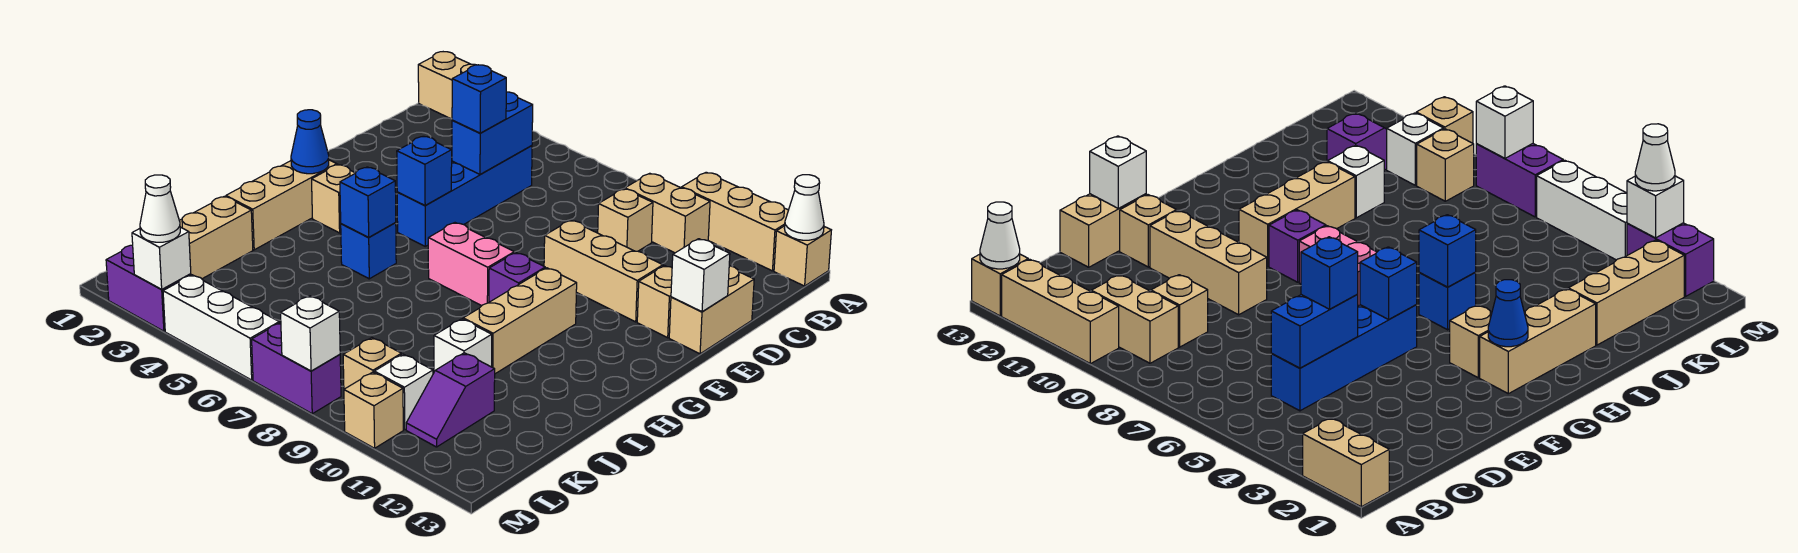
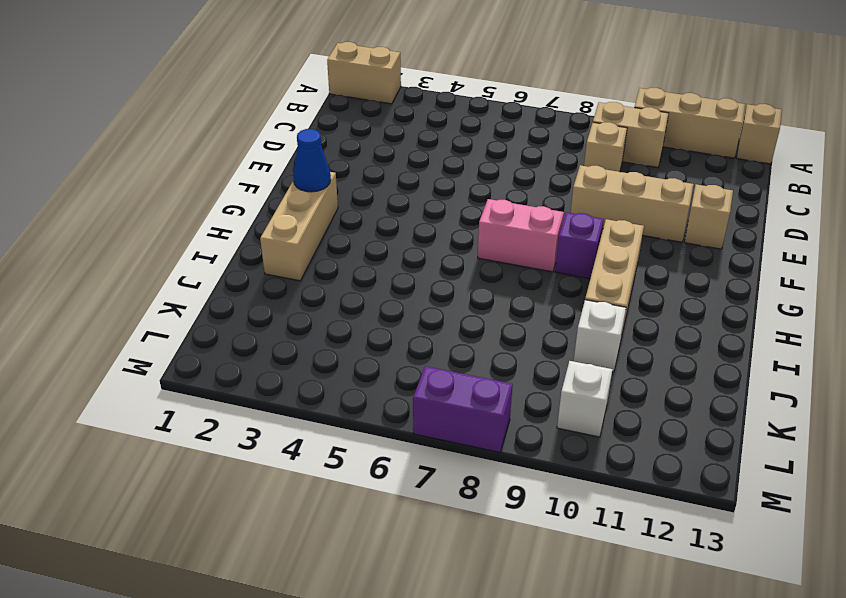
none -> blue 1x4 brick [397,146,532,246]
none -> tan 1x2 brick [669,266,754,354]
none -> tan 1x1 brick [312,165,355,233]
none -> blue 1x1 brick [341,223,396,279]

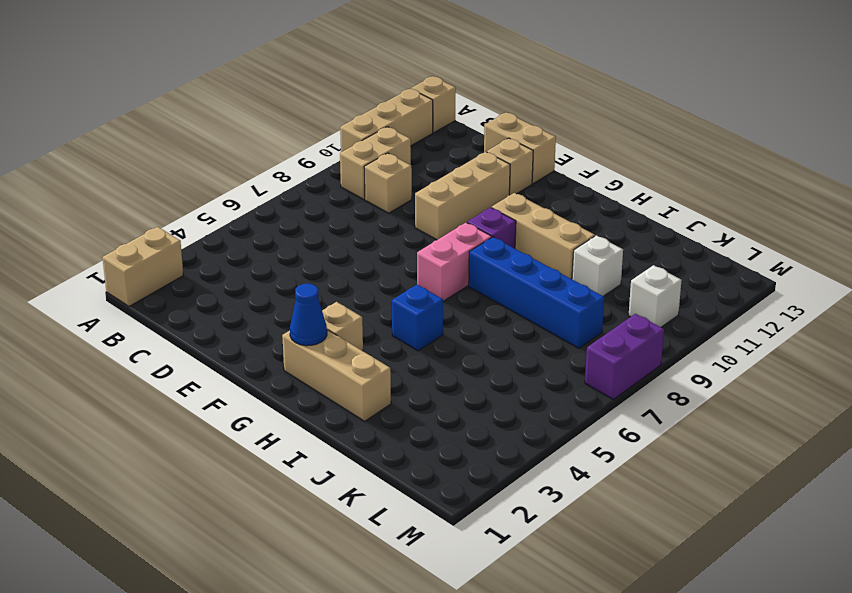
blue 1x4 brick [469,237,604,348] -> blue 1x4 brick moved to [397,146,532,246]
none -> tan 1x3 brick [179,196,253,279]
none -> purple 1x2 slope [406,353,495,447]
none -> tan 1x1 brick [343,338,401,389]
none -> purple 1x2 brick [106,245,191,331]

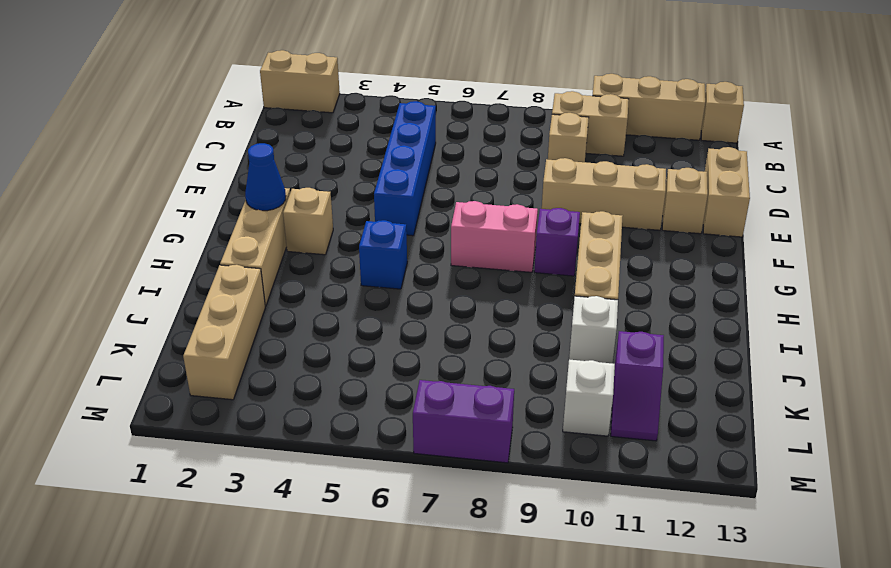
none -> tan 1x1 brick [343,338,401,389]
none -> purple 1x2 brick [106,245,191,331]
none -> white 1x3 brick [163,275,279,380]
none -> tan 1x1 brick [344,372,403,448]

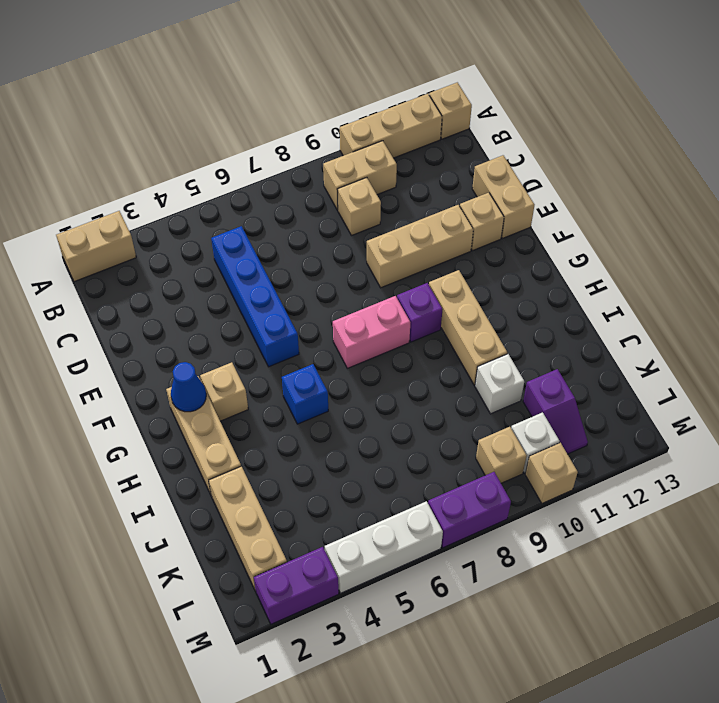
none -> white 1x1 cone [784,175,824,240]
none -> blue 1x2 brick [452,92,533,175]
none -> white 1x1 brick [671,239,730,312]
none -> blue 1x1 brick [397,136,452,205]

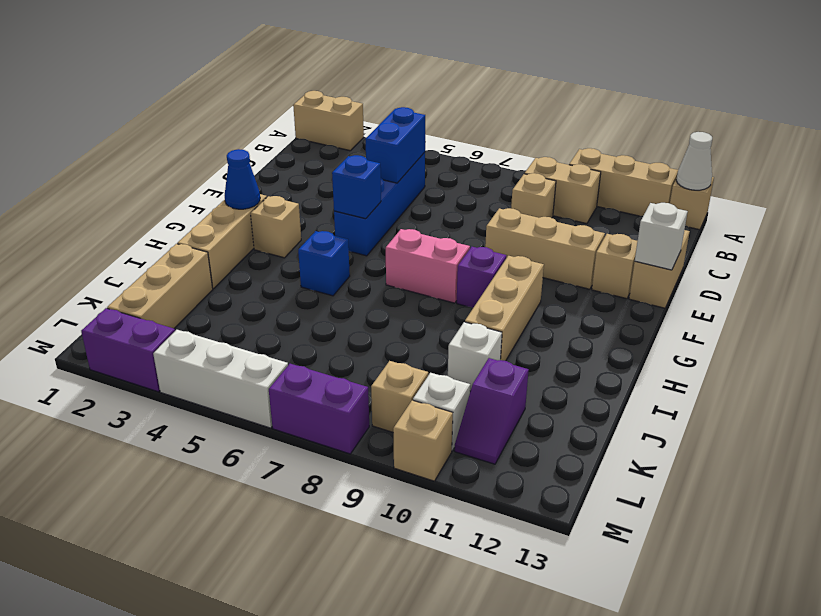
none -> blue 1x1 brick [340,167,396,237]
none -> white 1x1 brick [132,227,191,289]
none -> white 1x1 brick [281,296,340,371]
none -> blue 1x1 brick [452,65,506,133]

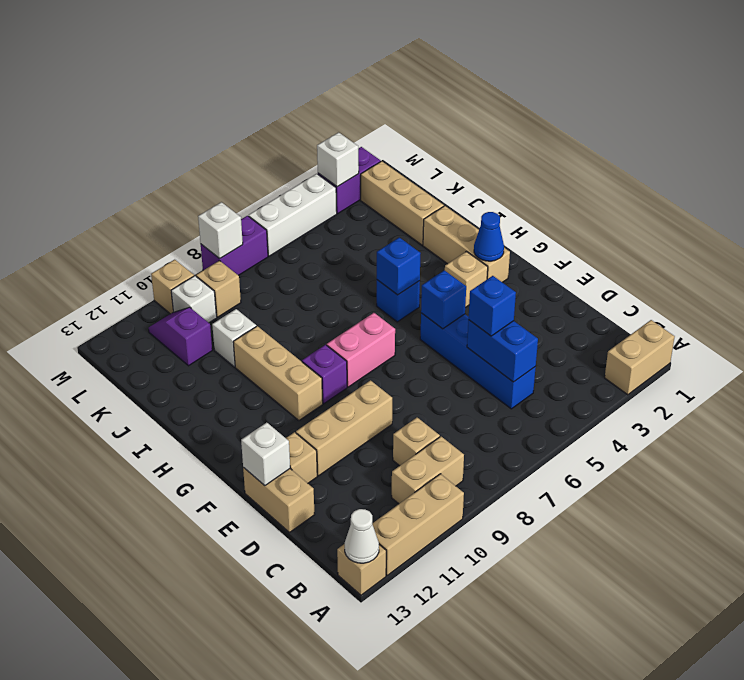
none -> white 1x1 cone [140,175,180,242]

